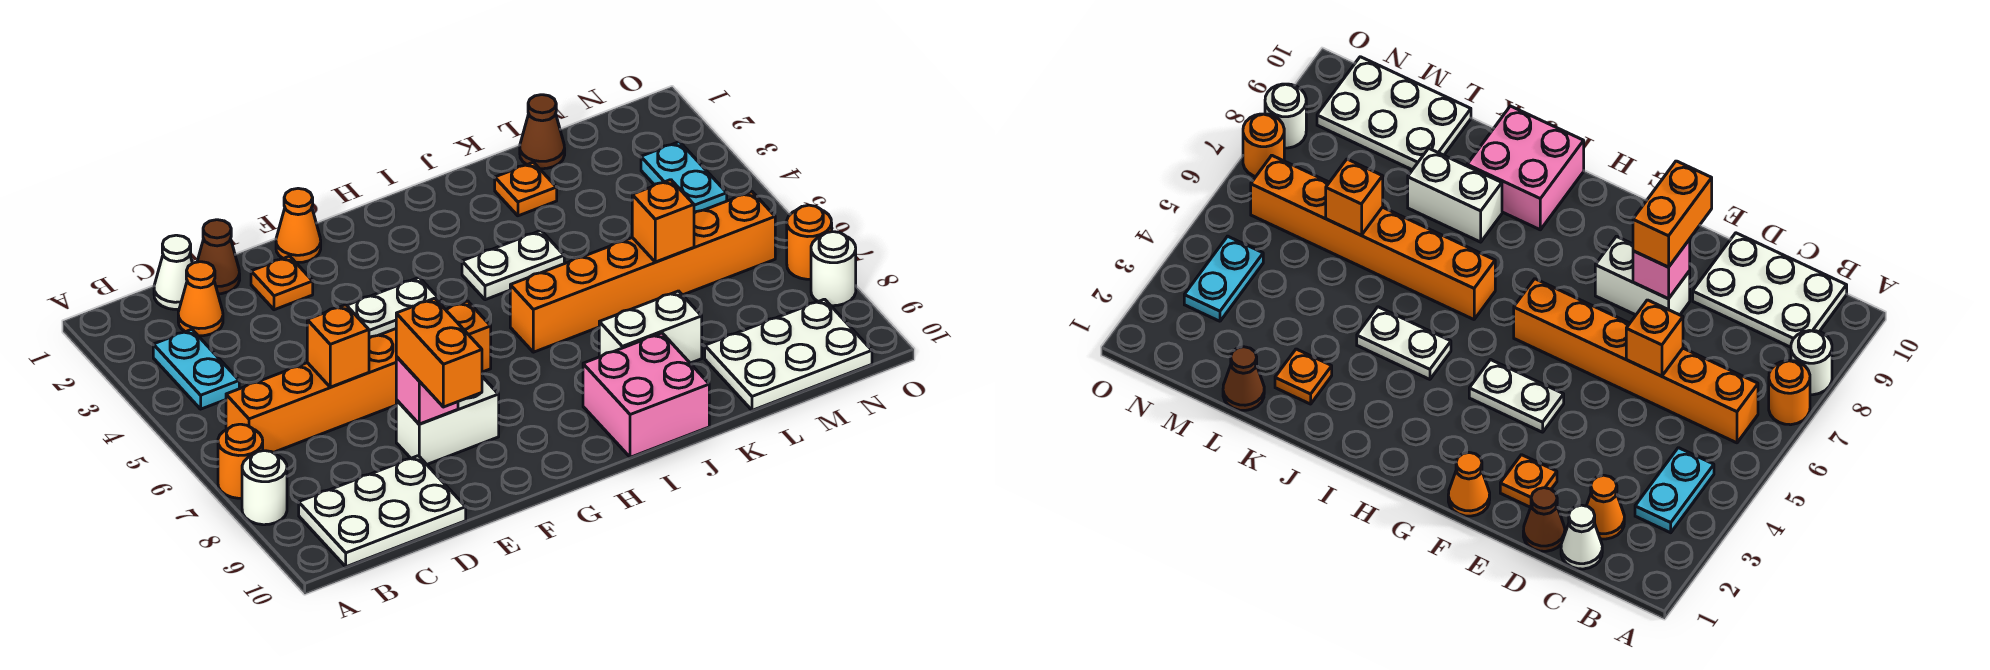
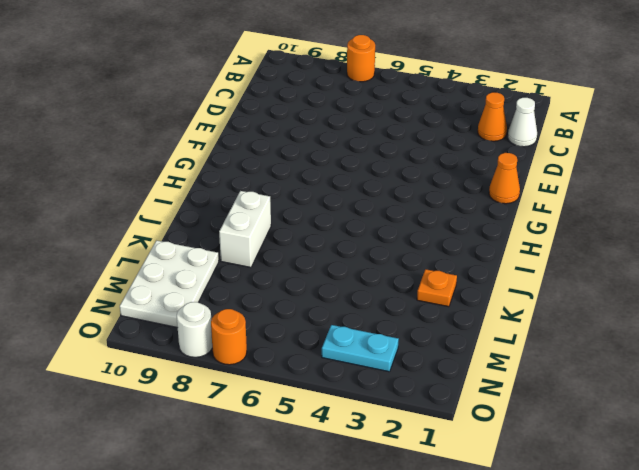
none -> white 1x1 round brick [242,451,287,525]
none -> cyan 1x2 plate [153,329,239,409]
none -> orange 1x6 brick [226,301,491,452]

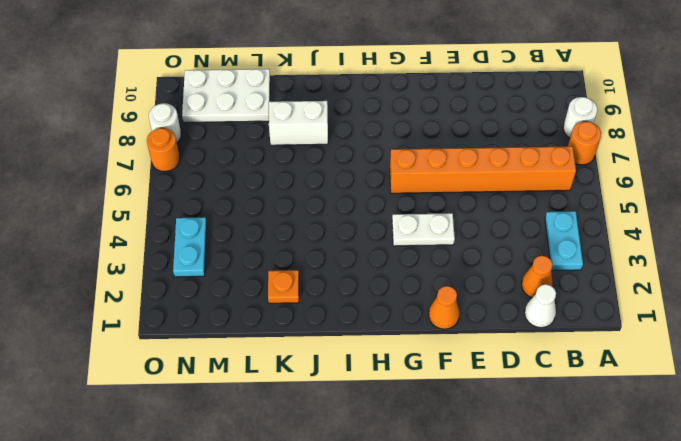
none -> white 2x3 plate [299,456,466,567]
none -> brown 1x1 cone [197,220,240,294]
none -> orange 1x1 plate [251,256,313,310]

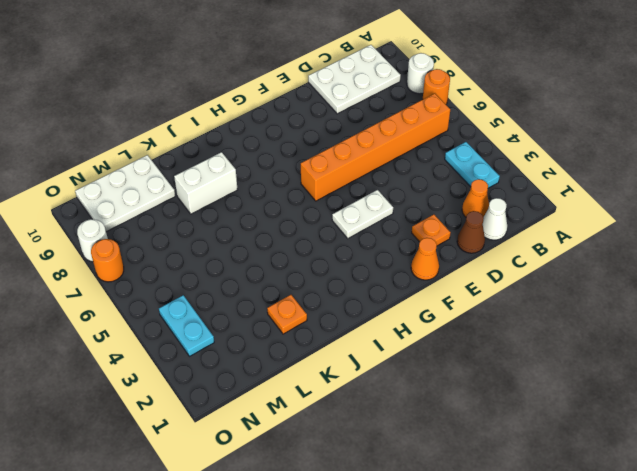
none -> white 1x2 brick [396,377,499,464]
none -> white 1x2 plate [462,231,564,300]
none -> orange 1x6 brick [510,192,775,352]

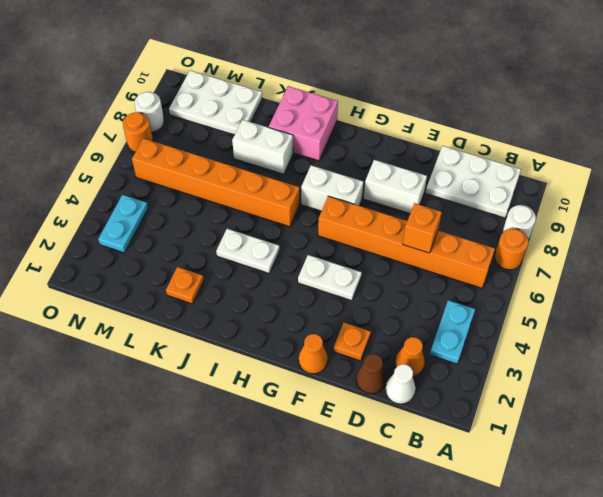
white 1x2 brick [301,165,363,211] -> none
none -> brown 1x1 cone [520,95,565,169]
none -> pink 1x1 brick [396,357,458,424]
none -> orange 1x1 brick [632,180,694,262]

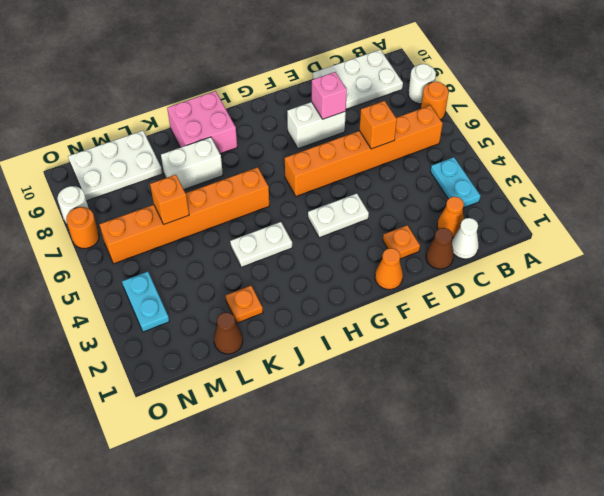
none -> orange 1x2 brick [396,298,482,407]

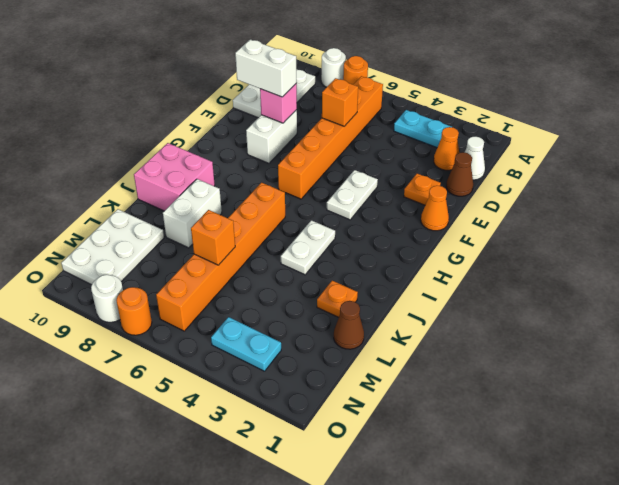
white 1x2 brick [235,39,296,97] -> orange 1x2 brick [396,298,482,407]

